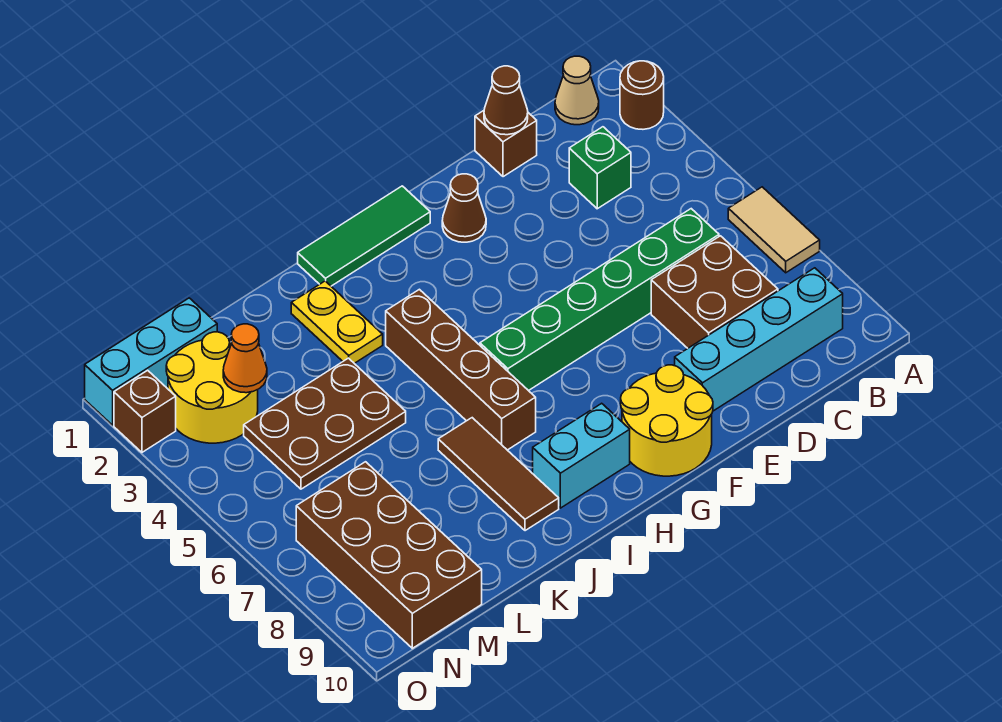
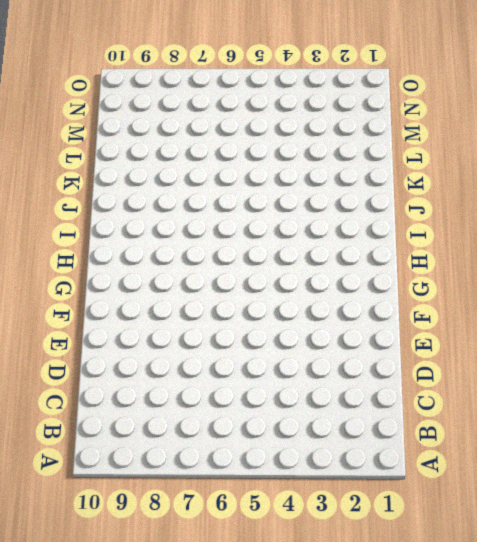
none -> brown 1x1 round brick [620,61,664,129]
none -> tan 1x2 tile [728,187,820,273]
none -> tan 1x1 cone [555,56,599,125]

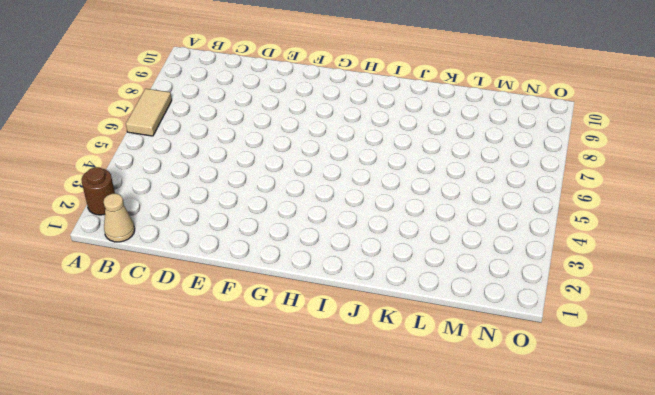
none -> cyan 1x4 brick [675,268,843,411]
none -> green 1x1 brick [569,127,631,209]
none -> green 1x6 brick [480,209,719,391]

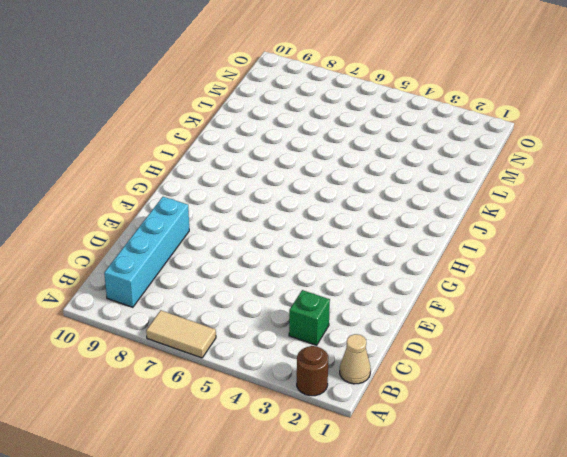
none -> green 1x6 brick [480,209,719,391]
none -> brown 2x2 brick [651,236,778,348]
none -> brown 1x1 brick [475,111,537,177]

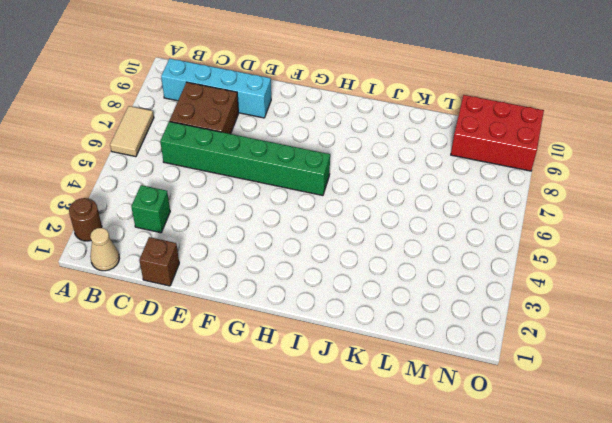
red 2x3 brick [451,95,544,171] -> brown 2x4 brick [296,462,482,648]
none -> brown 1x1 cone [442,174,486,242]
none -> yellow 2x2 round brick [621,365,713,476]
none -> green 1x3 tile [298,186,430,286]

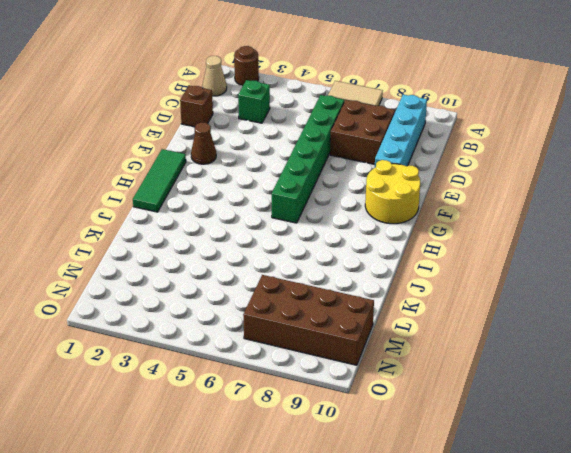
none -> cyan 1x2 brick [533,403,630,508]
none -> brown 1x4 brick [386,289,536,450]
none -> yellow 1x2 plate [291,281,383,363]

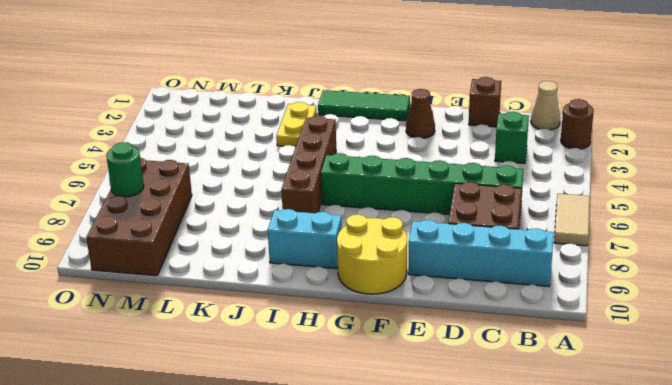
green 1x1 round brick [106,142,144,197] -> none
none -> brown 1x3 tile [438,418,559,531]
none -> brown 2x3 plate [244,358,406,489]
none -> cyan 1x3 brick [85,298,217,425]

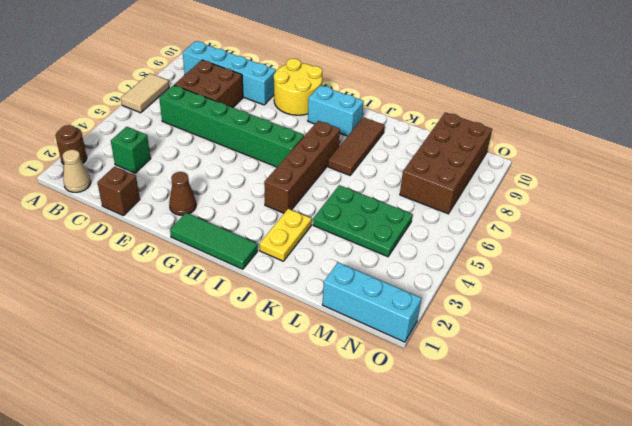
green 2x3 plate [313,185,413,257] -> brown 2x3 plate [244,358,406,489]
none -> yellow 2x2 round brick [166,332,258,443]
none -> brown 1x1 brick [114,370,176,452]
none -> brown 1x1 cone [484,66,528,135]

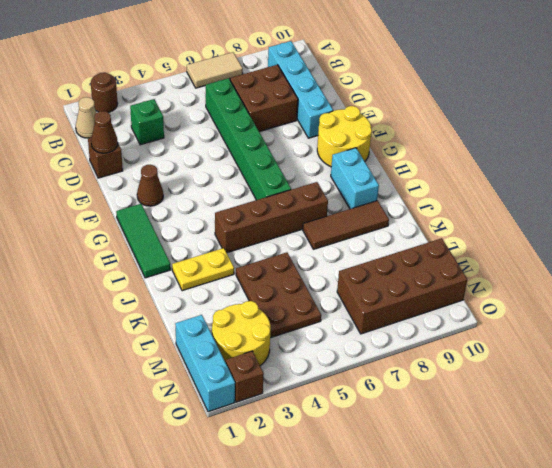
none -> orange 1x1 cone [223,324,267,393]

